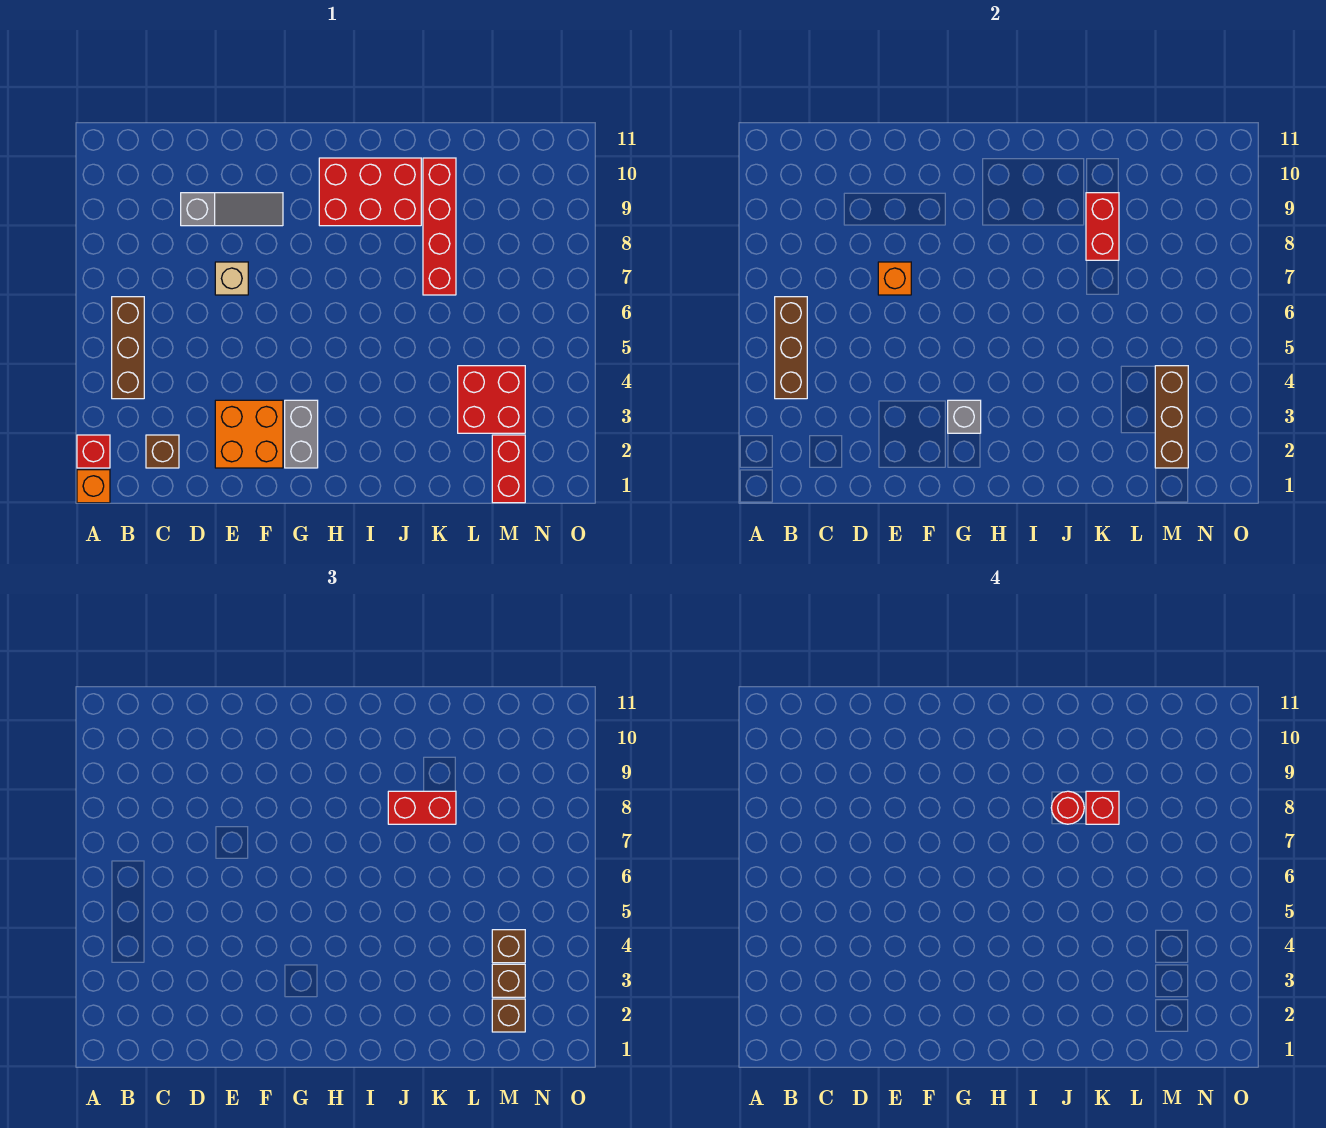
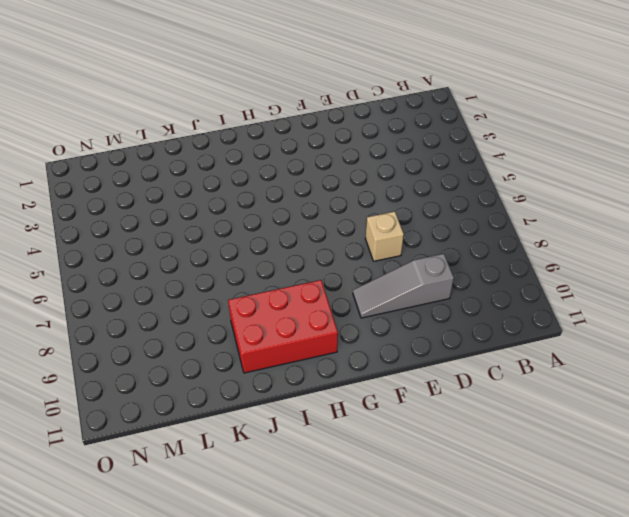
none -> orange 1x1 brick [77,470,110,503]
none -> red 1x1 brick [77,435,110,468]
none -> brown 1x3 brick [112,297,144,399]

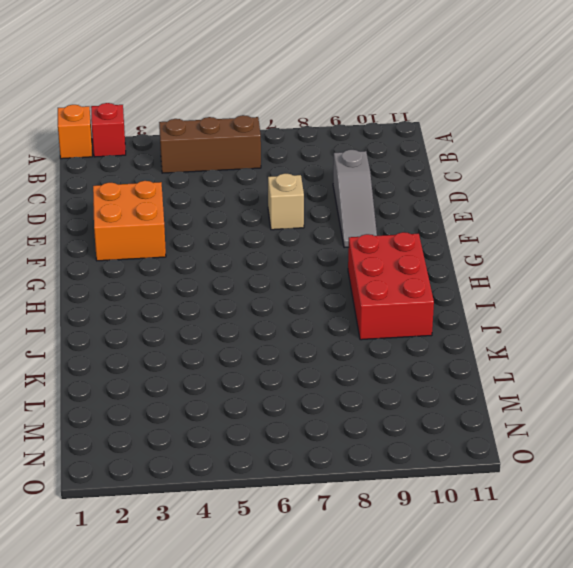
none -> brown 1x1 brick [146,435,179,468]
none -> grey 1x2 brick [285,400,318,468]
none -> red 1x4 brick [423,158,456,295]

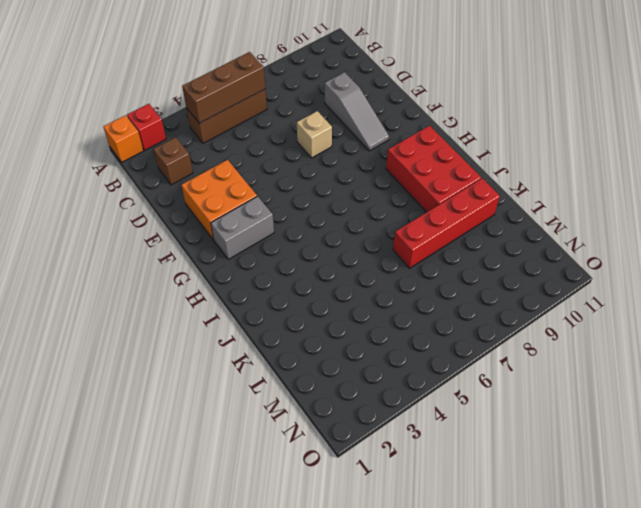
none -> red 2x2 brick [458,366,525,433]
none -> red 1x2 brick [492,435,525,503]
none -> orange 1x1 brick [878,262,911,295]

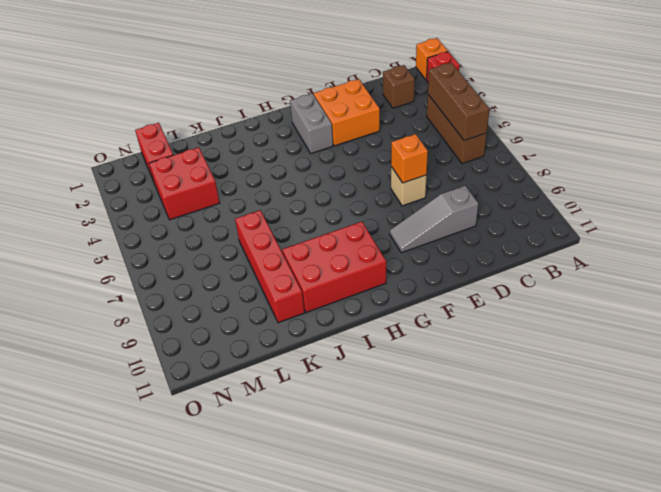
none -> grey 1x1 brick [948,400,981,433]
none -> red 1x2 brick [1086,193,1119,260]
none -> brown 1x3 brick [1155,366,1188,468]

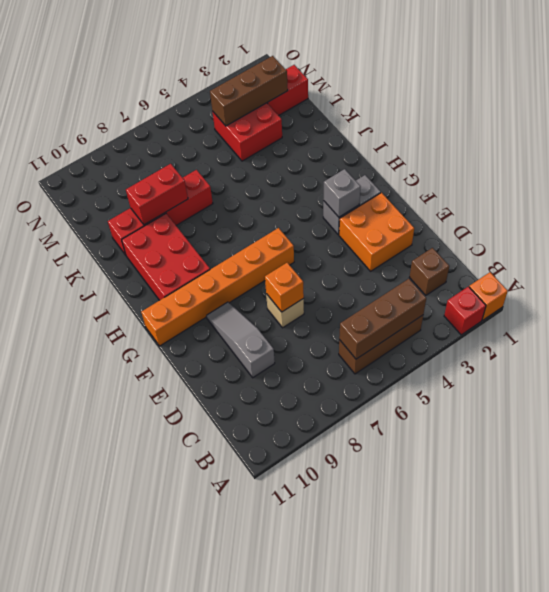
orange 1x6 brick [141,228,294,346] -> none
none -> red 1x2 brick [388,791,456,824]
none -> brown 1x1 brick [492,999,525,1032]
none -> brown 1x1 brick [492,964,525,997]

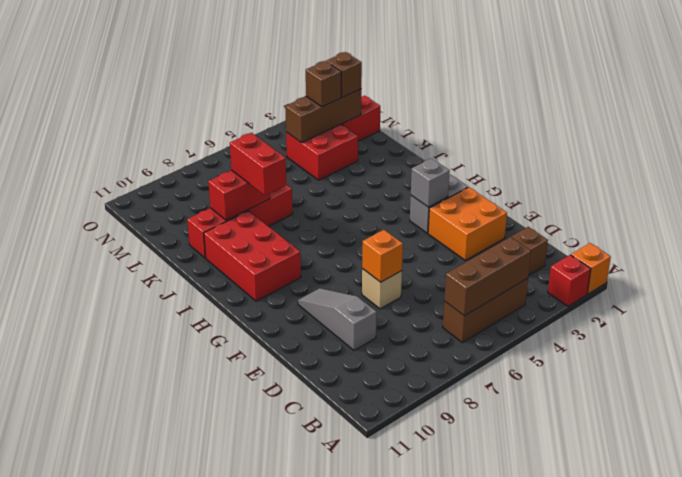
none -> brown 1x1 brick [492,930,525,963]
none -> red 1x1 round brick [1051,791,1084,824]
none -> red 1x1 brick [1086,791,1119,824]

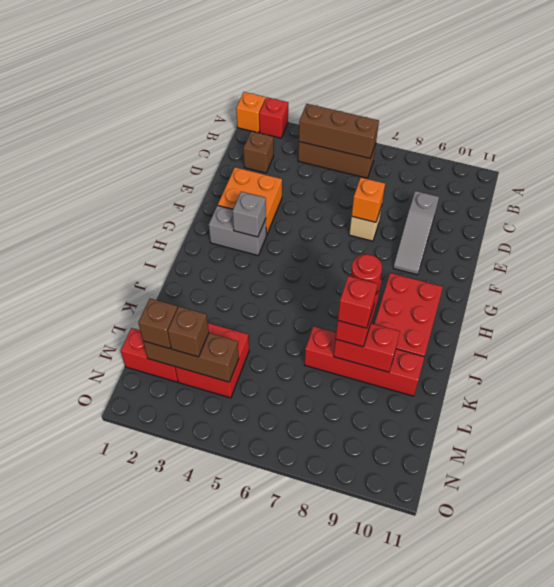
none -> brown 1x1 brick [492,930,525,963]

